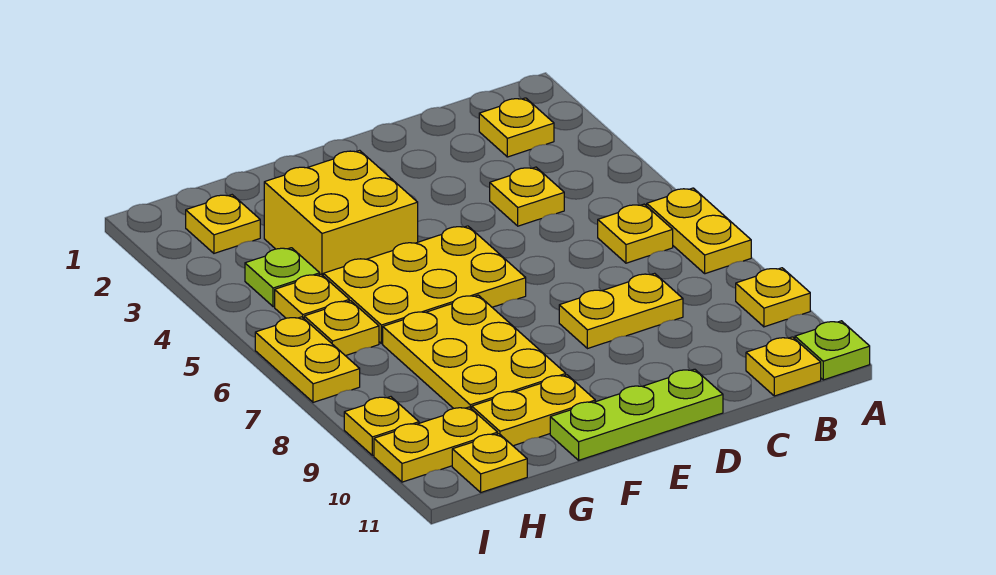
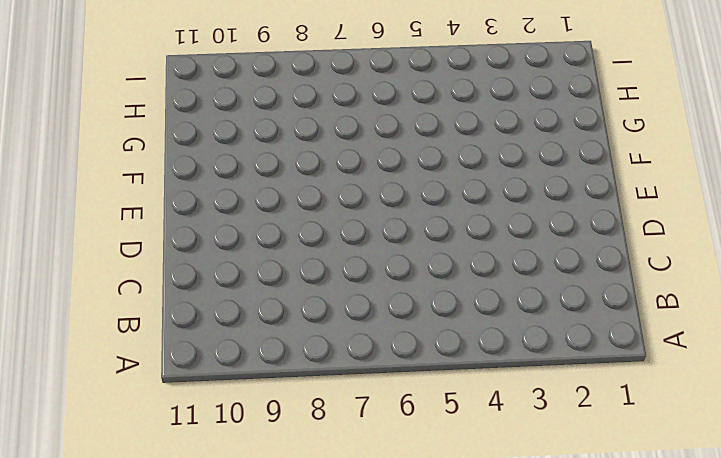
none -> yellow 1x2 plate [647,188,751,274]
none -> yellow 1x1 plate [736,268,810,327]
none -> lime 1x1 plate [795,321,870,380]

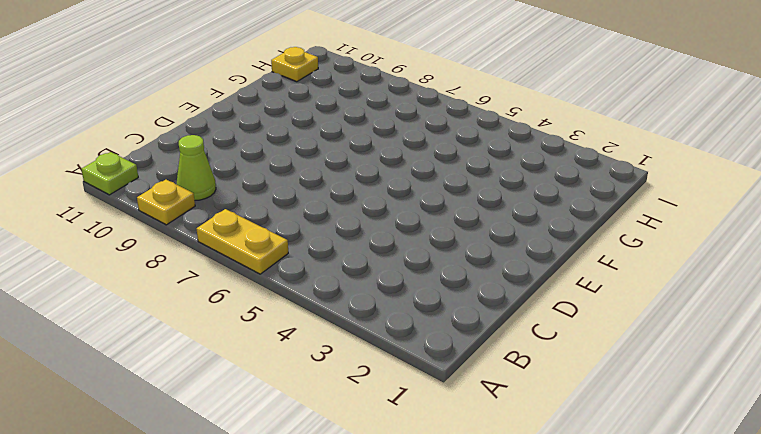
lime 1x1 cone [177,135,216,200] -> none
none -> yellow 1x1 plate [479,98,554,157]
none -> yellow 1x1 plate [598,204,673,263]
none -> yellow 1x1 plate [746,337,821,396]

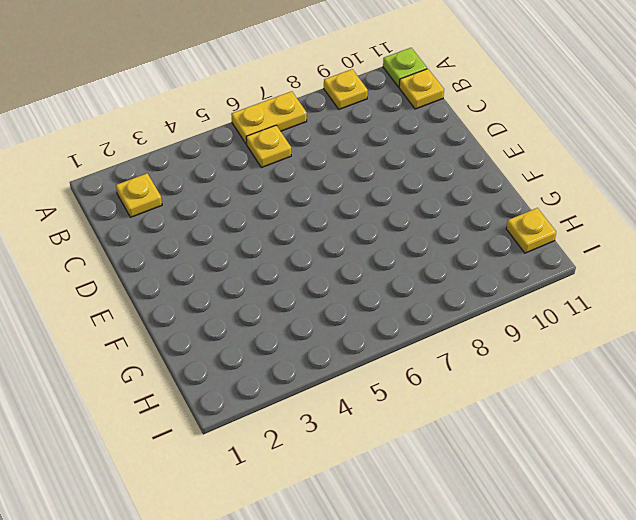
none -> yellow 1x1 plate [490,167,564,226]
none -> yellow 1x2 plate [559,273,683,349]
none -> lime 1x3 plate [550,369,723,460]

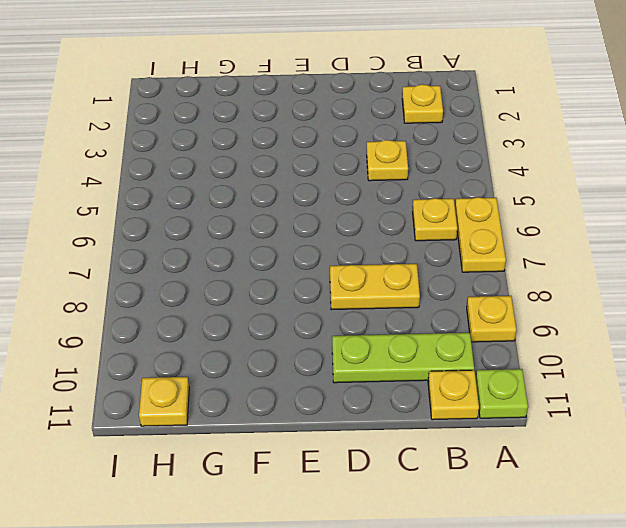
lime 1x3 plate [332,333,474,383] -> lime 1x3 plate moved to [550,369,723,460]
none -> yellow 2x3 plate [323,226,526,344]
none -> yellow 2x2 brick [264,150,418,275]
none -> yellow 2x3 plate [383,295,566,409]

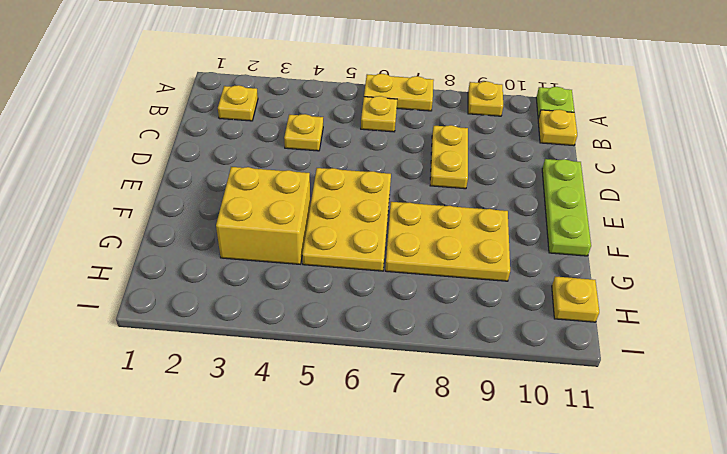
none -> yellow 1x2 plate [472,375,595,446]
none -> yellow 1x1 plate [186,195,260,253]
none -> lime 1x1 plate [245,248,320,307]

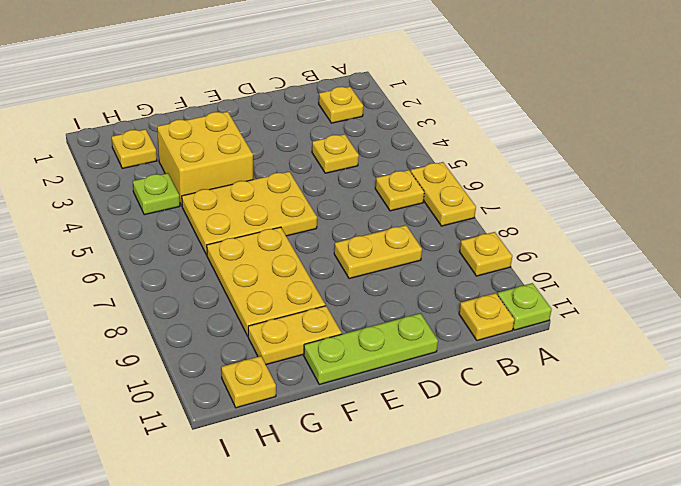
none -> yellow 1x1 plate [275,274,349,318]
none -> yellow 1x1 plate [304,301,379,356]
none -> yellow 1x2 plate [374,407,498,482]

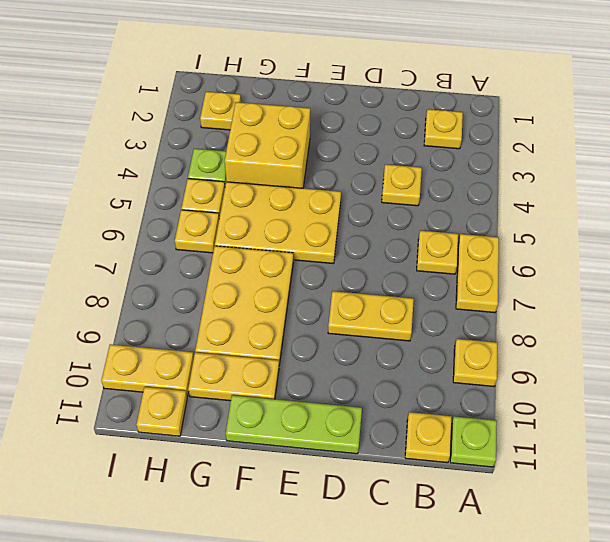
none -> yellow 1x2 plate [255,317,360,402]
none -> yellow 1x1 plate [344,397,419,456]

